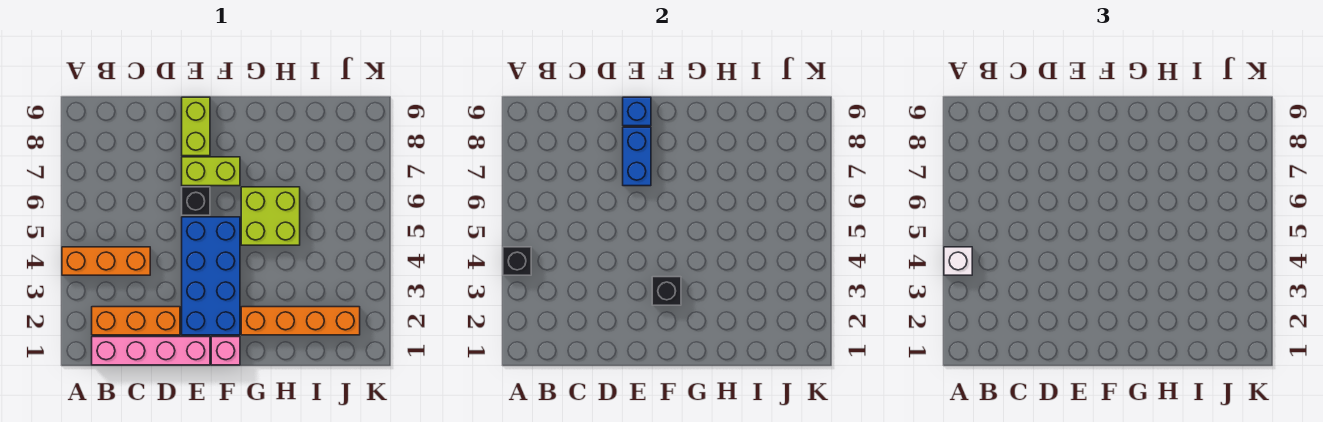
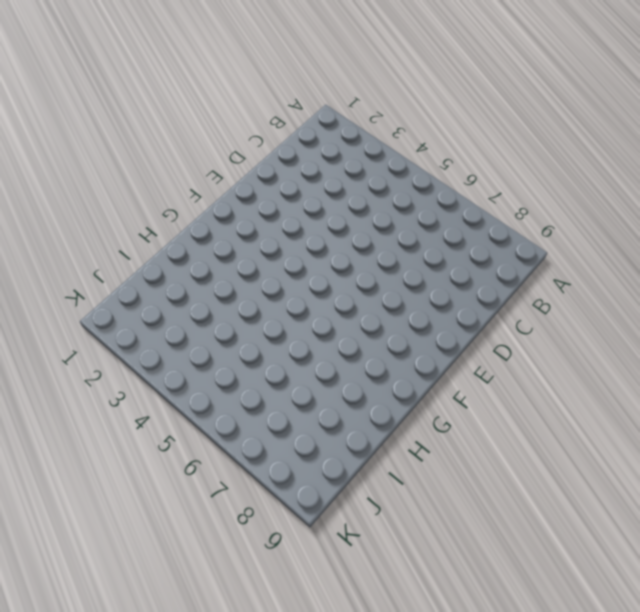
none -> orange 1x3 brick [62,247,150,275]
none -> pink 1x4 brick [92,337,210,365]
none -> orange 1x3 brick [92,307,180,335]

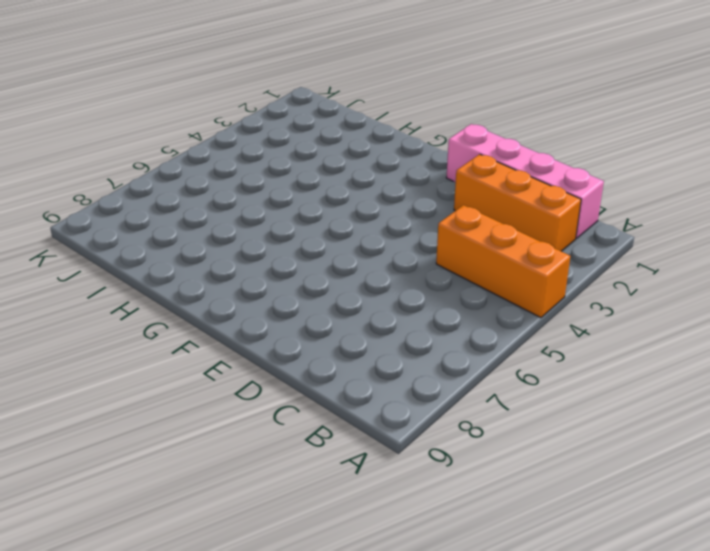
none -> blue 2x4 brick [182,217,240,335]
none -> black 1x1 brick [182,187,210,215]
none -> lime 1x2 brick [182,157,240,186]

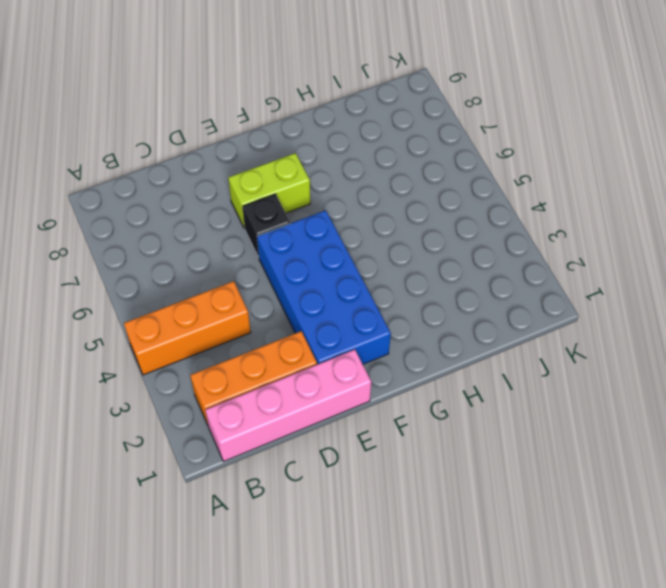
none -> lime 1x2 brick [182,97,210,156]
none -> pink 1x1 brick [211,337,240,365]
none -> orange 1x4 brick [241,307,360,335]

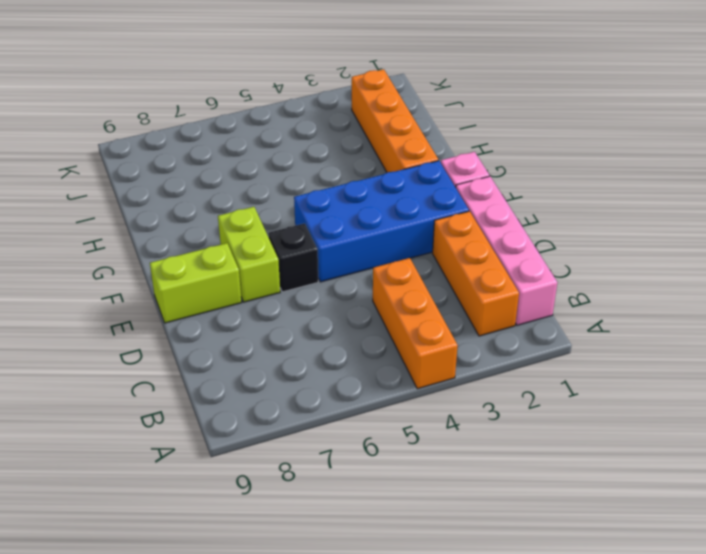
none -> lime 2x2 brick [241,187,300,245]
none -> black 1x1 brick [503,247,531,275]
none -> blue 1x2 brick [623,127,651,186]

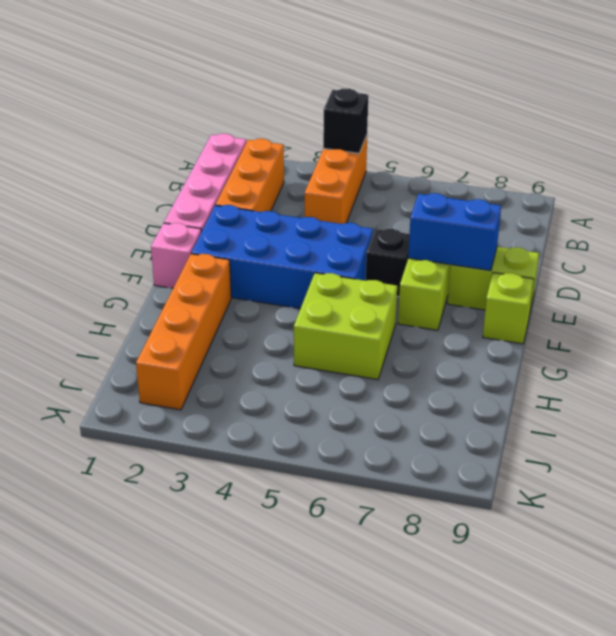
lime 1x1 brick [483,273,534,344] -> none
none -> blue 1x1 brick [623,97,651,126]
none -> black 1x1 brick [652,277,681,305]
none -> white 1x1 brick [944,247,972,275]

